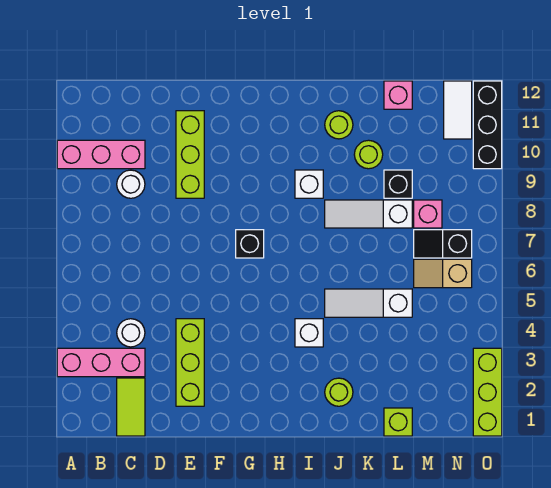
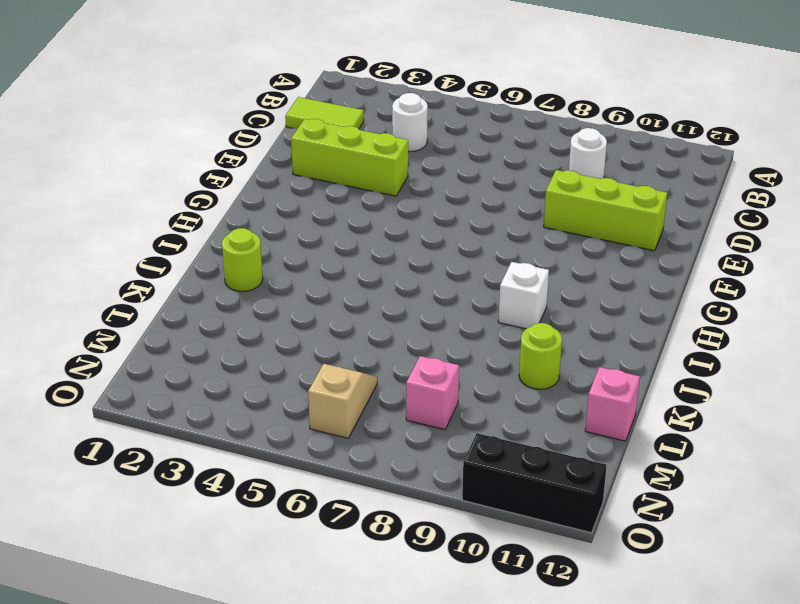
none -> pink 1x3 brick [57,348,145,377]
none -> pink 1x3 brick [57,140,145,169]
none -> black 1x1 brick [236,230,264,258]

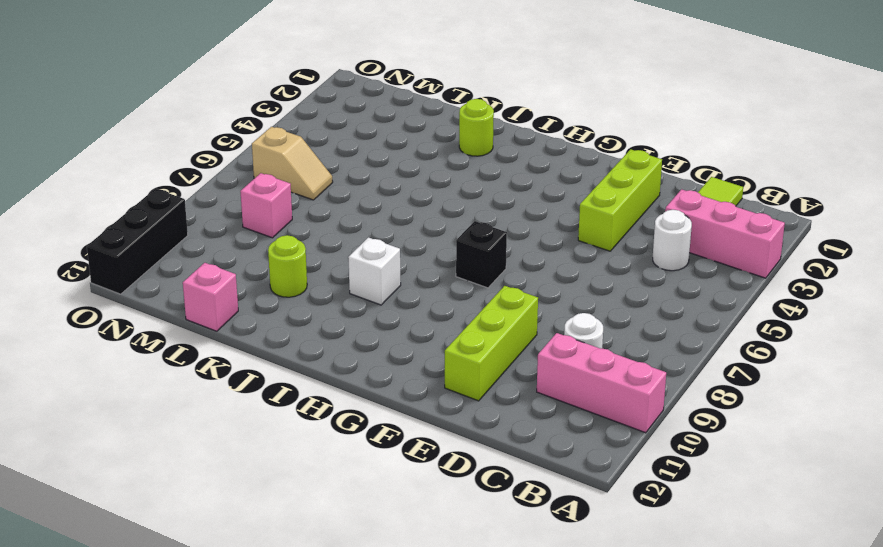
none -> white 1x1 brick [295,319,323,347]
none -> white 1x3 slope [325,289,412,317]
none -> white 1x3 slope [325,200,412,228]

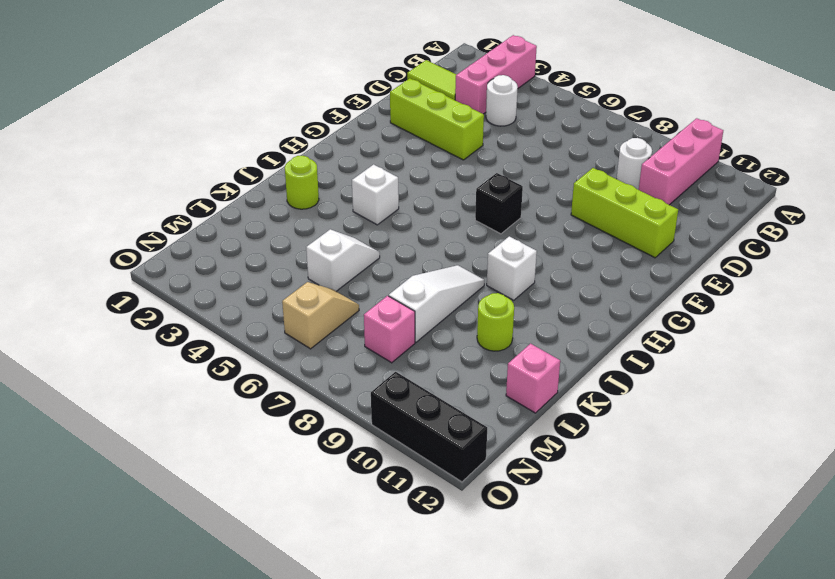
white 1x2 slope [306,229,380,291] -> white 1x3 slope [325,289,412,317]
none -> lime 1x1 round brick [325,111,353,139]
none -> lime 1x1 brick [384,408,412,436]
none -> black 1x1 brick [384,170,412,198]

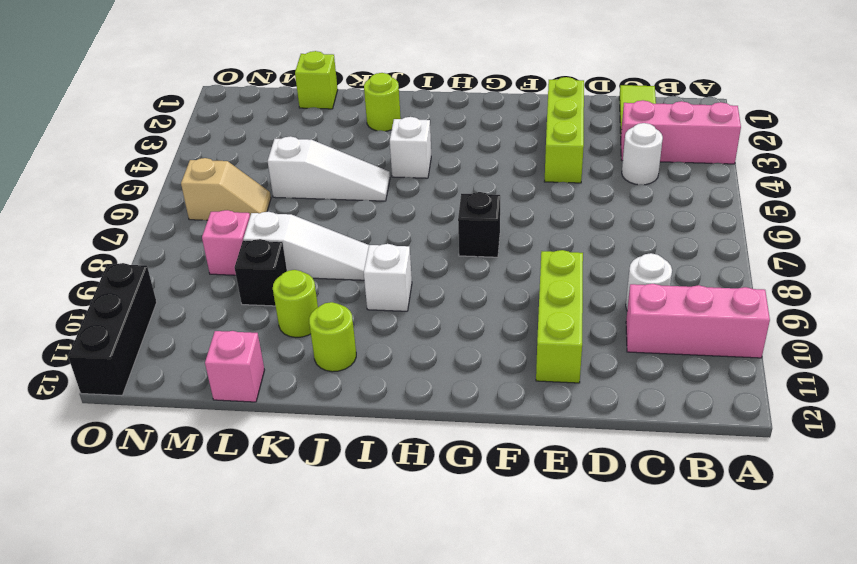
none -> black 1x2 slope [414,230,472,258]
none -> white 1x2 tile [444,81,472,139]
none -> lime 1x3 brick [473,348,502,436]

